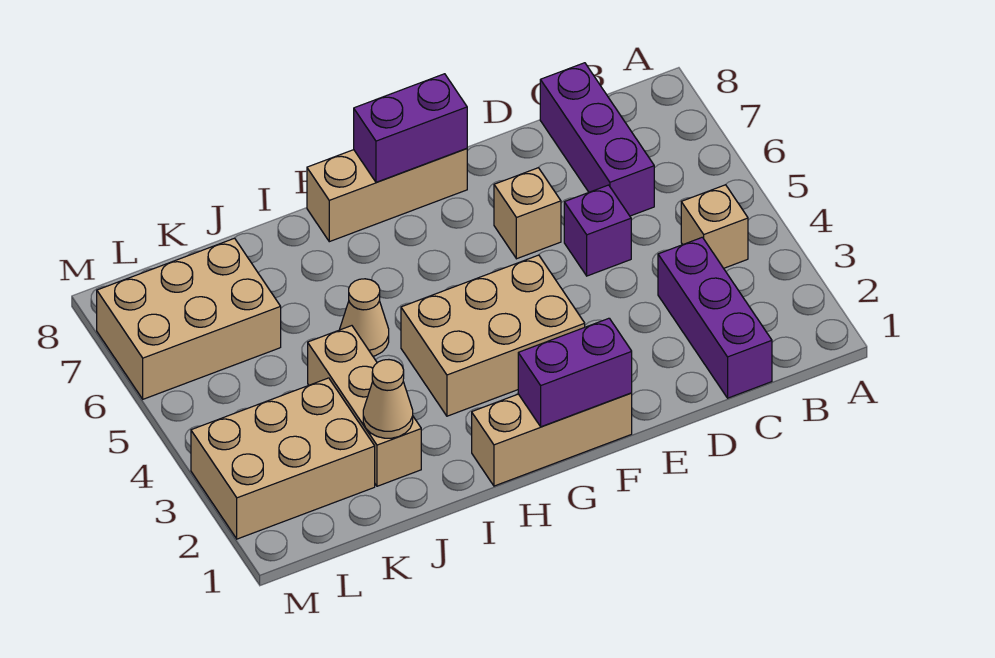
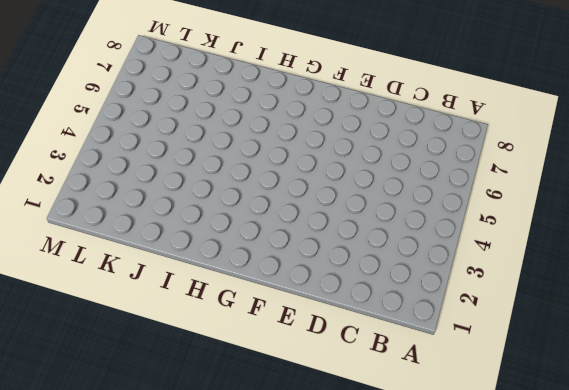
none -> tan 1x1 brick [681,185,748,268]
none -> purple 1x3 brick [658,237,772,398]
none -> purple 1x3 brick [540,63,654,216]

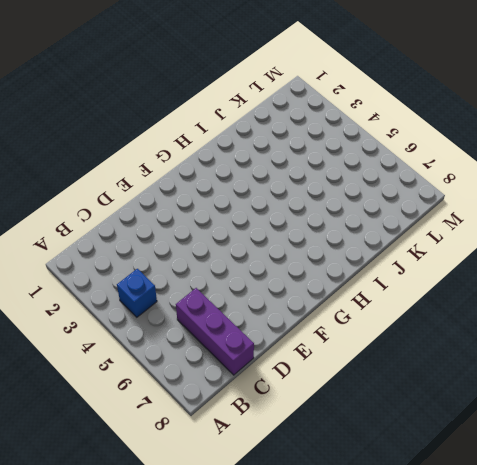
blue 1x1 brick [117,269,157,317] -> tan 1x1 brick [681,185,748,268]
none -> purple 1x3 brick [658,237,772,398]
none -> purple 1x1 brick [564,185,631,276]
none -> tan 1x1 brick [494,168,561,259]

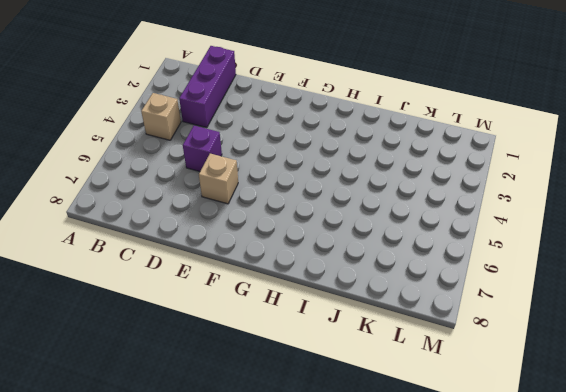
none -> purple 1x3 brick [540,63,654,216]
none -> tan 1x3 brick [472,393,632,486]
none -> tan 2x3 brick [401,255,585,416]

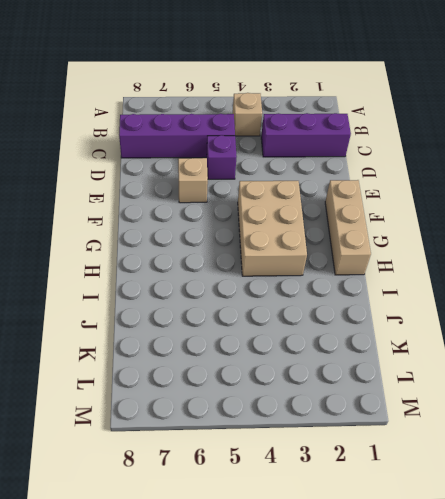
purple 1x4 brick [119,114,235,158] -> purple 1x3 brick [540,63,654,216]
none -> tan 1x3 brick [307,148,467,242]
none -> tan 1x1 cone [340,279,389,356]
none -> tan 1x3 brick [308,326,421,486]

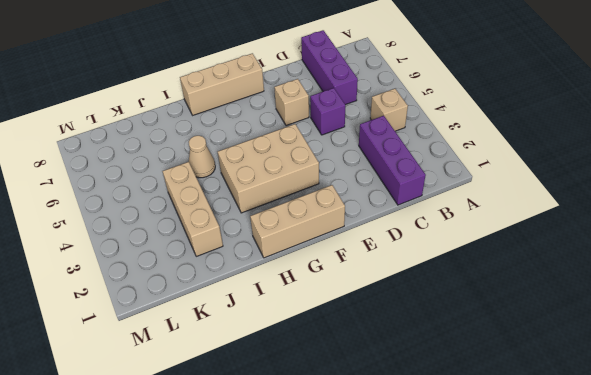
none -> tan 2x3 brick [191,378,375,539]
none -> tan 2x3 brick [97,238,281,399]
none -> purple 1x2 brick [518,318,632,427]

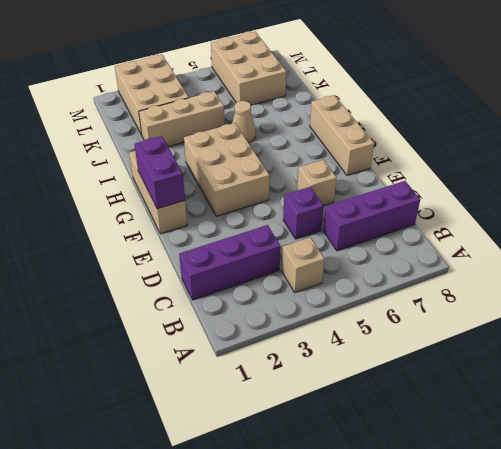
none -> purple 1x2 brick [354,74,467,182]
none -> tan 1x1 cone [363,360,413,438]

